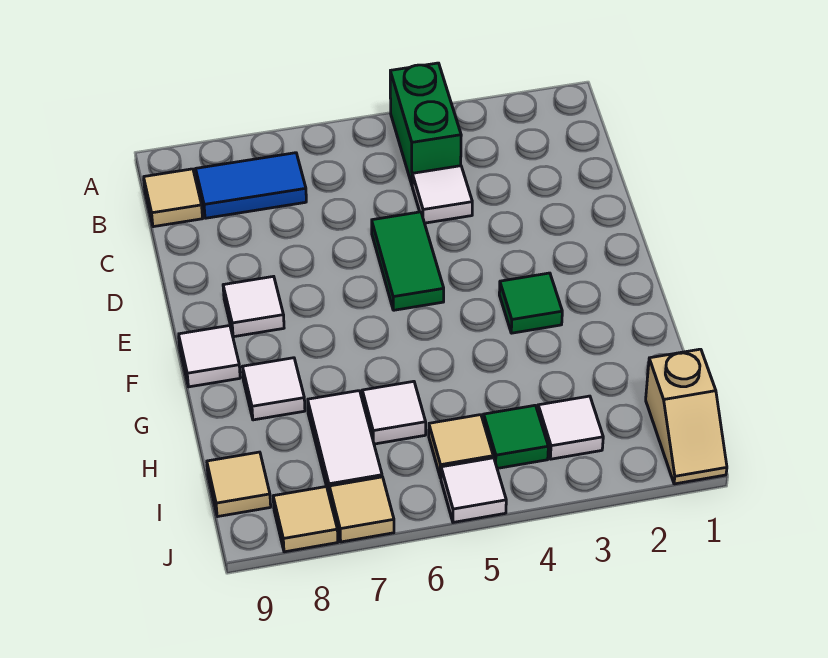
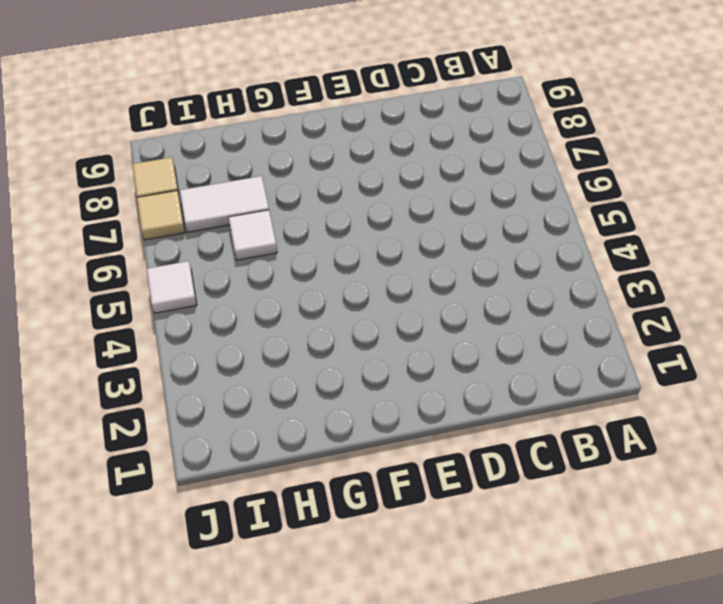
none -> green 1x2 brick [390,63,461,184]
none -> blue 1x2 tile [196,153,306,218]
none -> tan 1x1 tile [144,169,203,227]

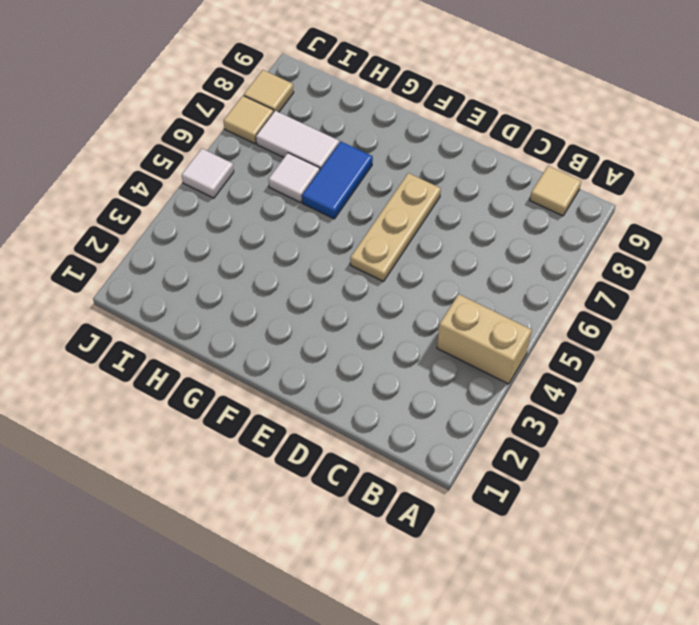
tan 1x2 brick [437,294,532,384] -> green 1x2 brick [390,63,461,184]
tan 1x3 plate [350,173,441,282] -> green 1x2 tile [372,212,444,310]
blue 1x2 tile [302,142,373,219] -> blue 1x2 tile moved to [196,153,306,218]
none -> white 1x1 tile [412,166,472,223]
none -> white 1x1 tile [223,276,284,337]
none -> green 1x1 tile [499,273,562,333]

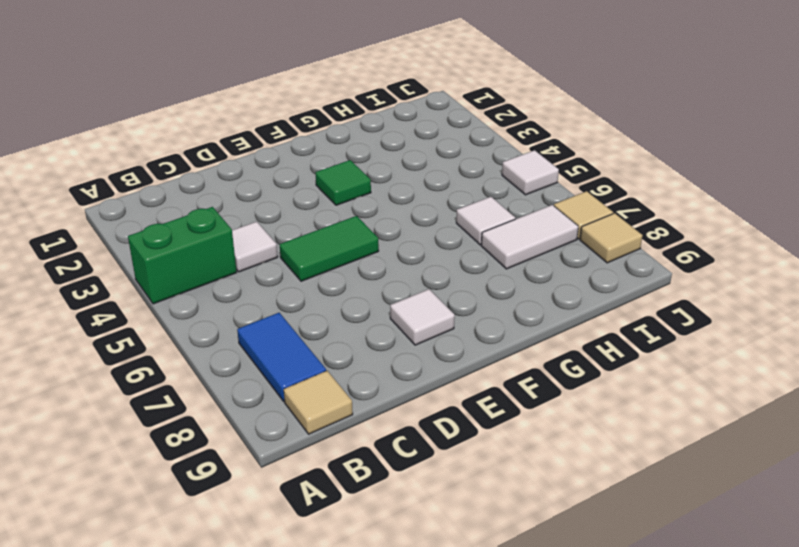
none -> white 1x1 tile [179,326,240,387]
none -> white 1x1 tile [243,358,305,420]
none -> tan 1x2 slope [646,349,727,484]

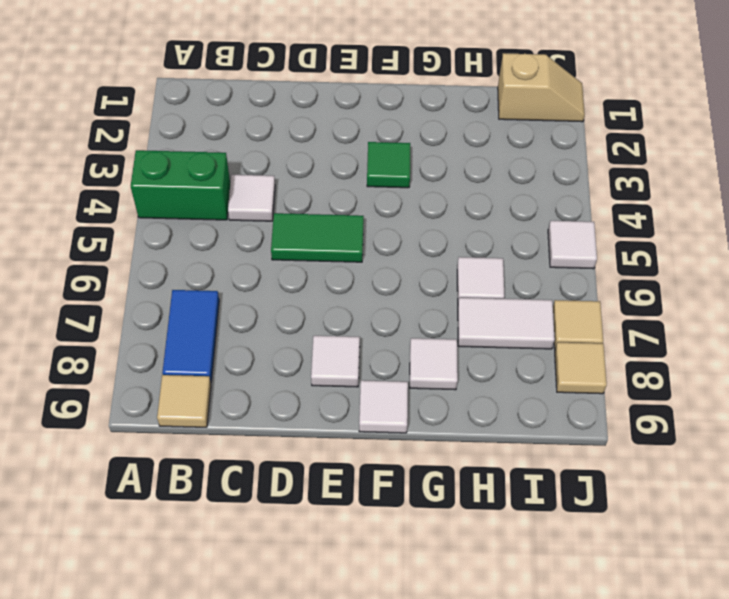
none -> white 1x1 tile [538,396,603,459]
none -> green 1x1 tile [484,405,548,468]
none -> tan 1x1 tile [429,415,493,478]

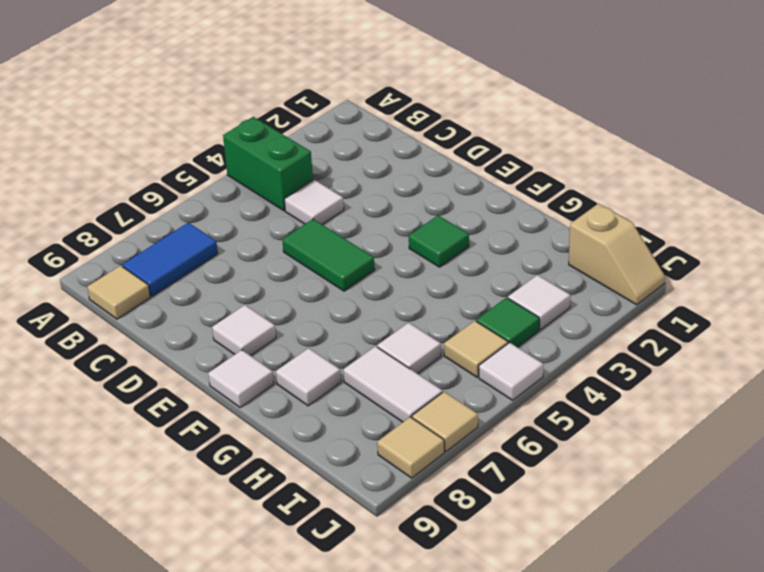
none -> tan 1x1 tile [207,452,271,517]

